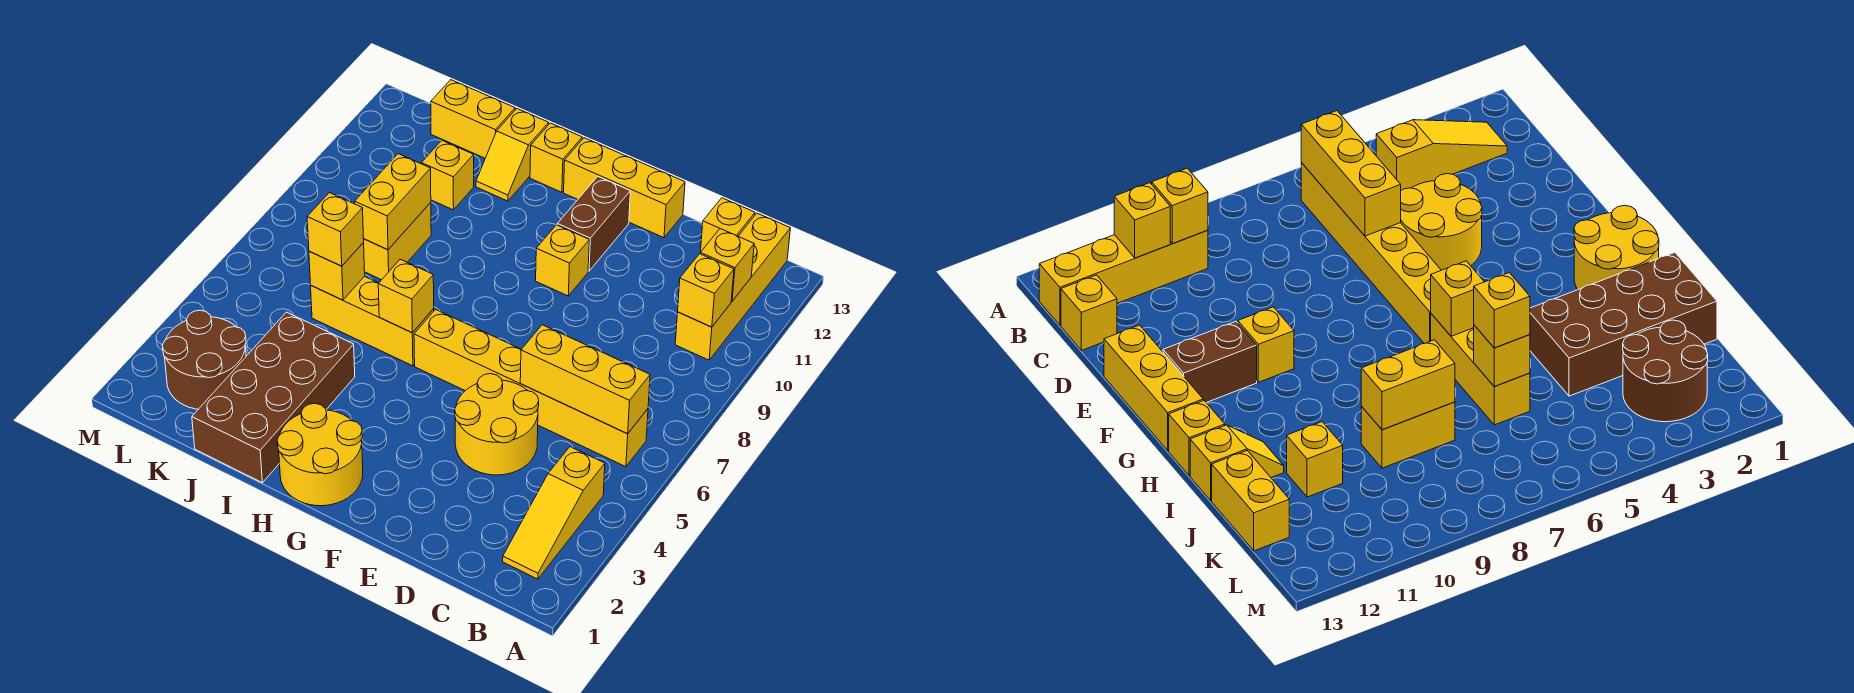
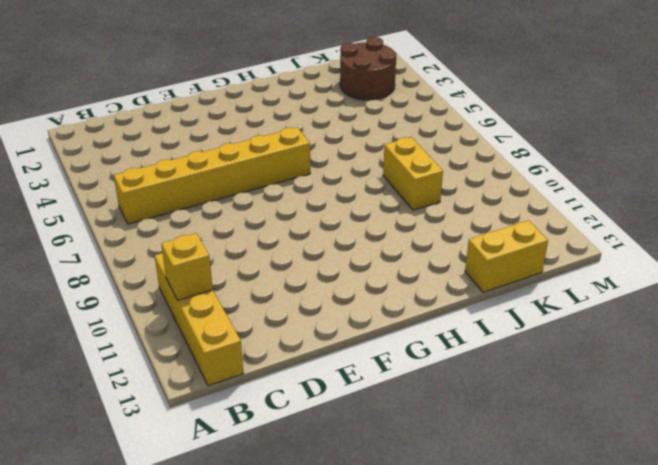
none -> yellow 1x3 slope [503,447,605,579]
none -> yellow 1x1 brick [701,198,755,251]
none -> yellow 2x2 round brick [455,374,539,475]

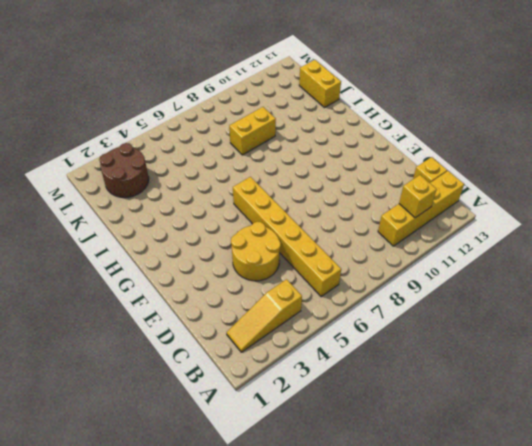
none -> yellow 1x3 brick [564,138,685,238]
none -> yellow 1x1 brick [536,225,589,296]
none -> brown 1x2 brick [557,177,630,271]

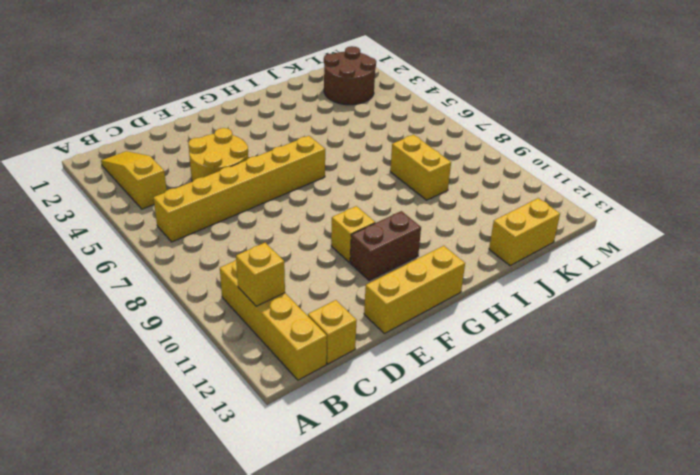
brown 1x2 brick [350,211,421,281] -> brown 1x2 brick turned to [557,177,630,271]
none -> yellow 2x2 round brick [277,403,363,506]
none -> yellow 1x3 brick [311,276,434,366]
none -> yellow 1x1 brick [530,123,582,192]

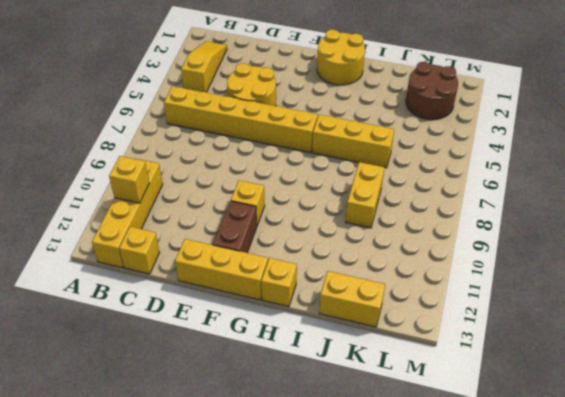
none -> brown 2x4 brick [192,312,355,483]
none -> yellow 1x2 slope [476,109,549,201]
none -> yellow 1x1 brick [421,141,474,210]

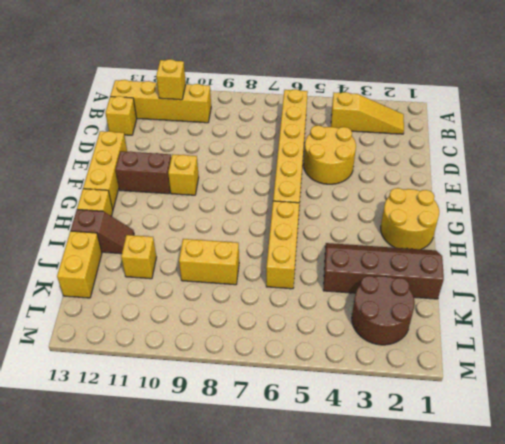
brown 2x4 slope [323,243,444,299] -> brown 2x4 brick [192,312,355,483]
brown 1x2 slope [71,210,134,254] -> yellow 1x2 slope [476,109,549,201]
none -> yellow 1x3 brick [520,325,650,434]
none -> yellow 1x1 brick [678,254,734,327]
none -> yellow 1x1 brick [378,259,434,333]

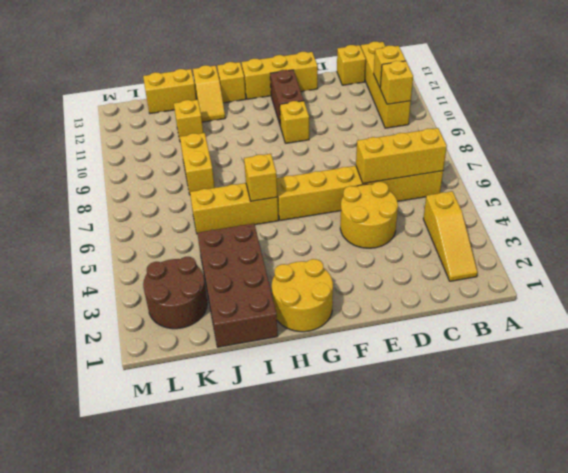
none -> yellow 1x1 brick [309,243,365,300]
none -> yellow 1x2 brick [355,154,431,250]
none -> yellow 1x1 brick [307,193,364,266]

